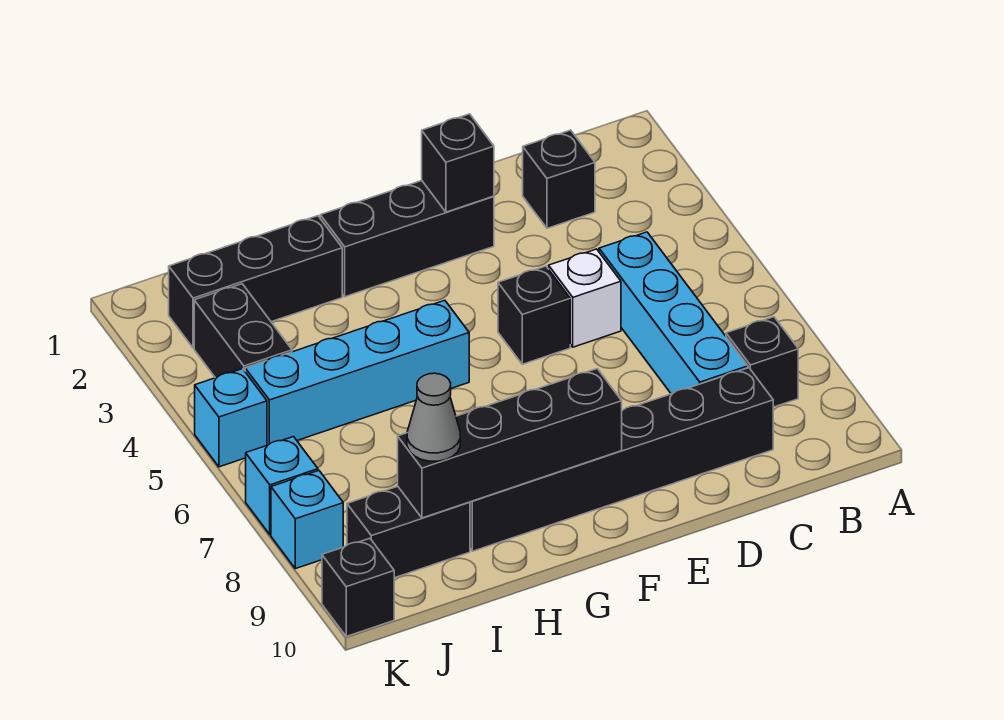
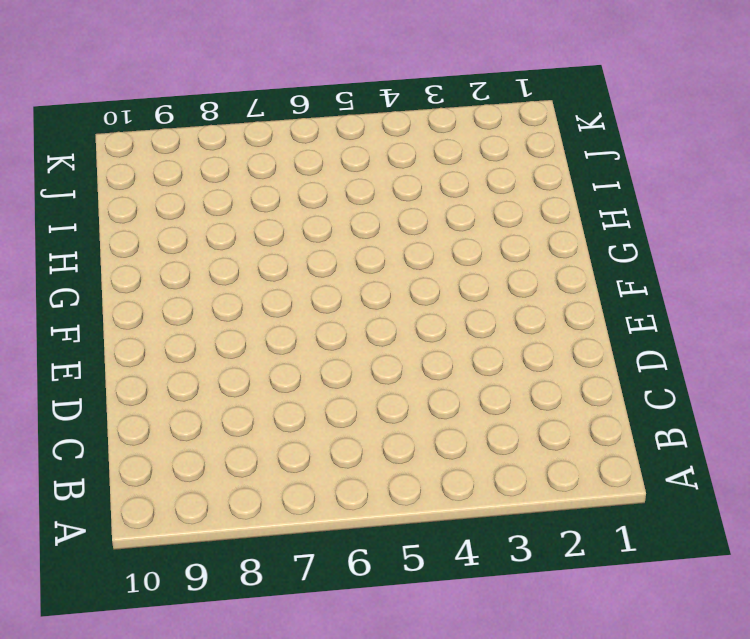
none -> black 1x1 brick [726,317,798,407]
none -> black 1x1 brick [523,130,595,228]
none -> cyan 1x4 brick [599,232,748,394]

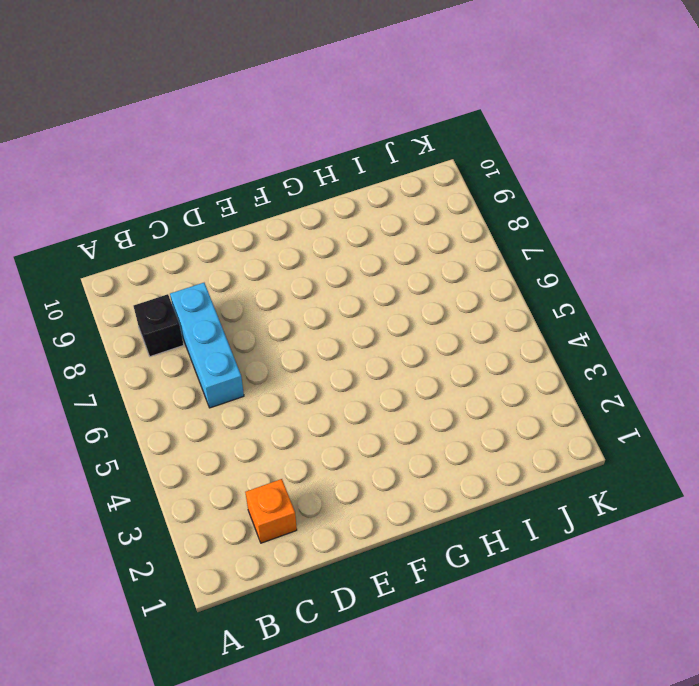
orange 1x1 brick [245,479,297,543] -> black 1x1 brick [523,130,595,228]
cyan 1x3 brick [170,283,244,408] -> cyan 1x4 brick [599,232,748,394]
none -> black 1x6 brick [470,368,773,551]
none -> white 1x1 brick [549,249,621,347]
none -> black 1x3 brick [320,181,494,297]

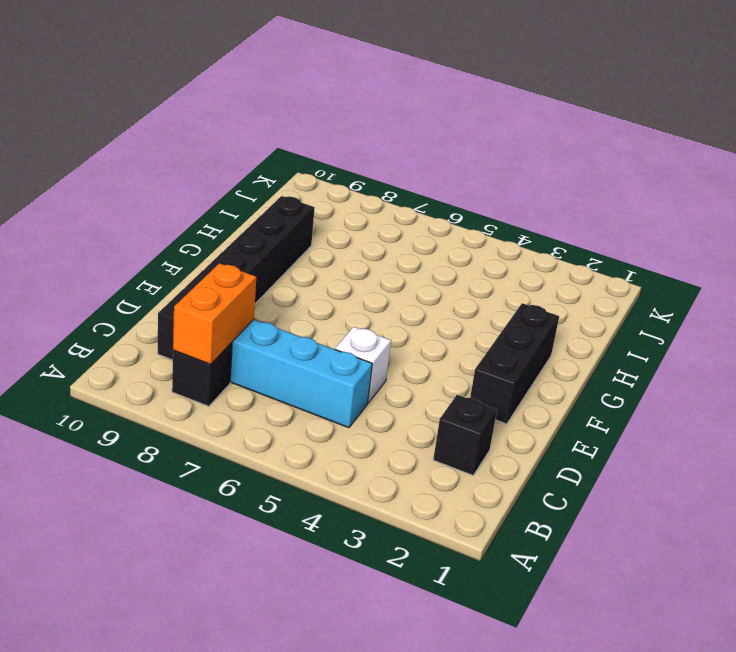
orange 1x2 brick [173,263,256,364] -> none
none -> black 1x1 brick [498,266,570,364]
none -> cyan 1x4 brick [245,300,469,445]
none -> black 1x3 brick [169,216,342,348]

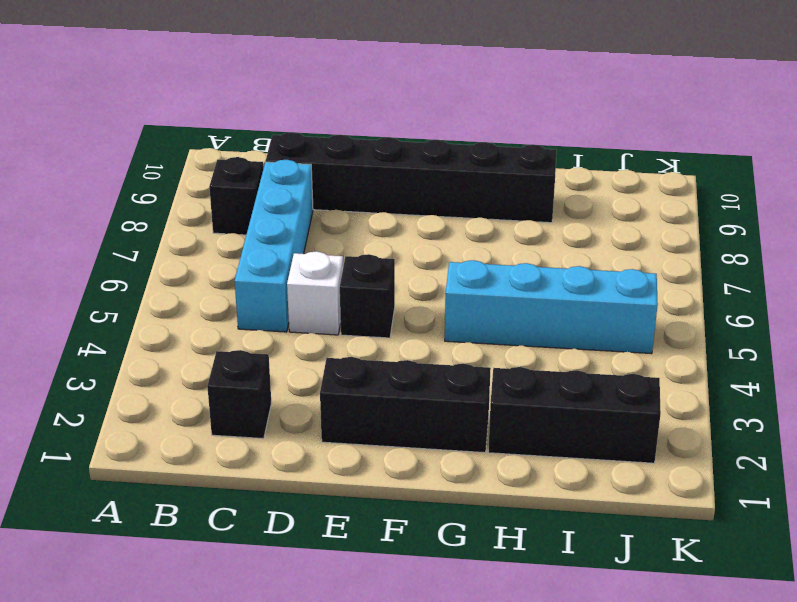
none -> black 1x2 brick [347,486,470,578]
none -> black 1x2 brick [194,284,292,378]
none -> cyan 1x1 brick [195,369,267,467]

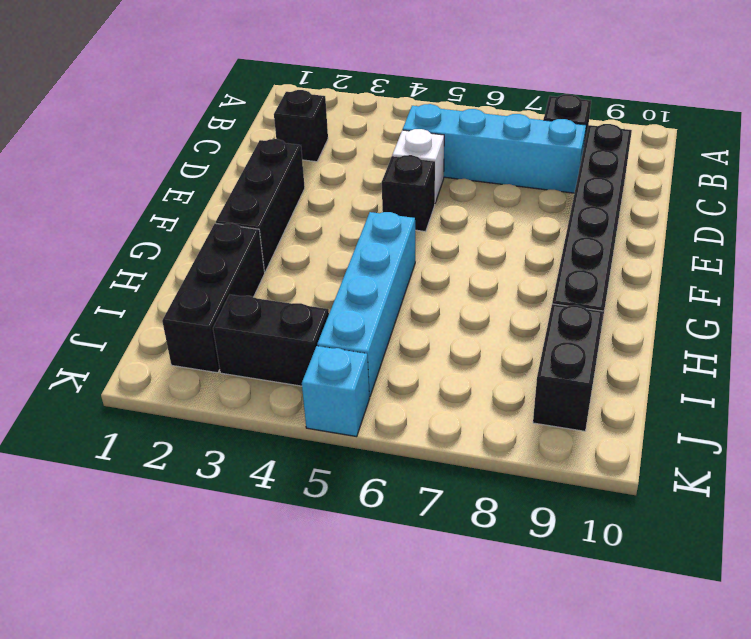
none -> cyan 1x1 brick [246,437,318,535]
none -> cyan 1x1 brick [271,471,343,569]
none -> black 1x1 brick [322,538,394,636]

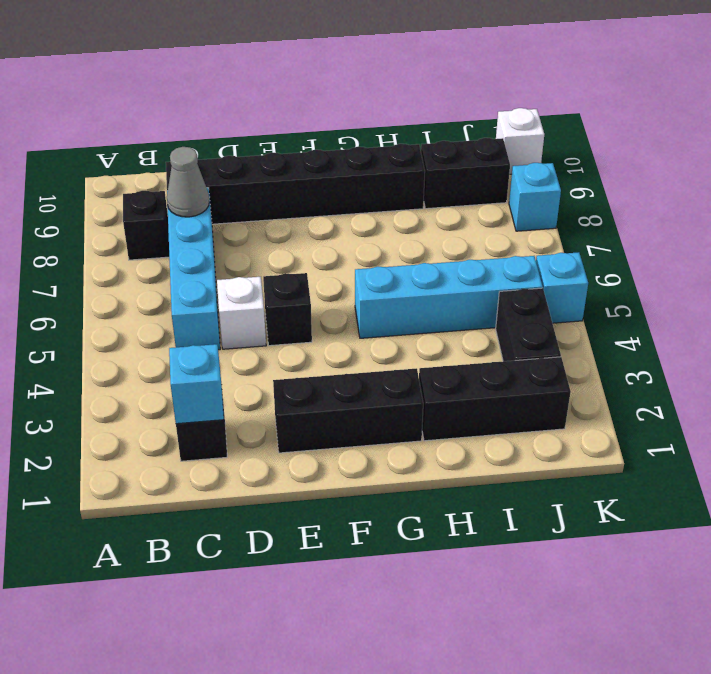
cyan 1x1 brick [169,344,224,424] -> cyan 1x1 brick moved to [246,437,318,535]
grey 1x1 cone [167,147,209,217] -> grey 1x1 cone moved to [407,373,460,461]
white 1x1 brick [496,108,544,174] -> black 1x1 brick [322,538,394,636]
none -> black 1x1 brick [422,114,494,212]
none -> black 1x4 brick [398,369,622,518]

